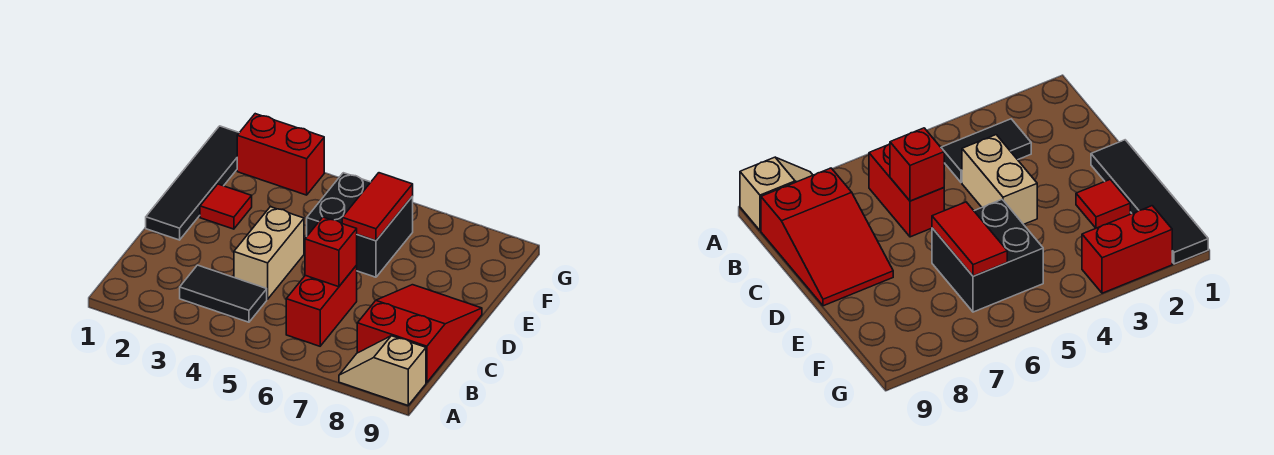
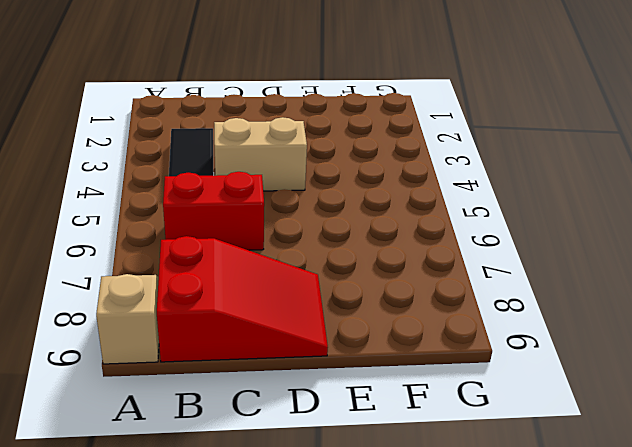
none -> black 1x4 tile [146,126,239,240]
none -> red 1x1 tile [200,184,252,229]

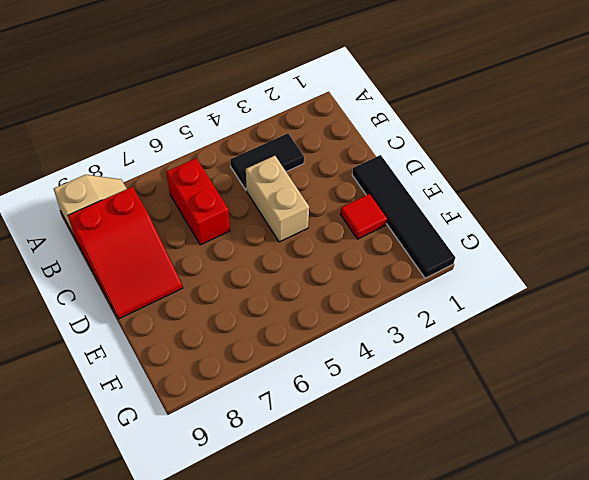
none -> black 2x2 brick [307,173,413,277]
none -> red 1x2 brick [237,114,324,195]

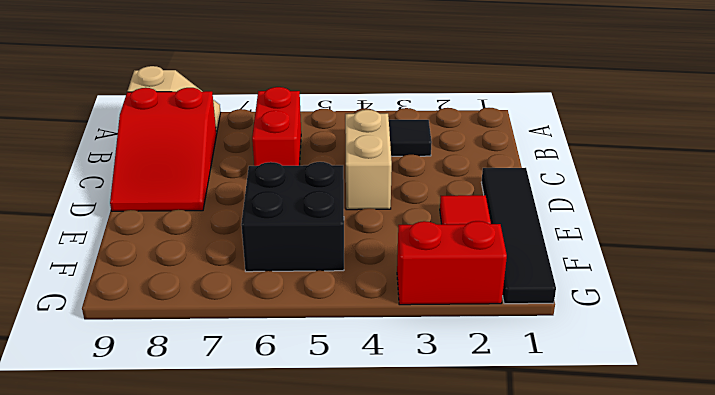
none -> red 1x1 brick [305,217,357,287]
none -> red 1x2 tile [342,173,413,241]

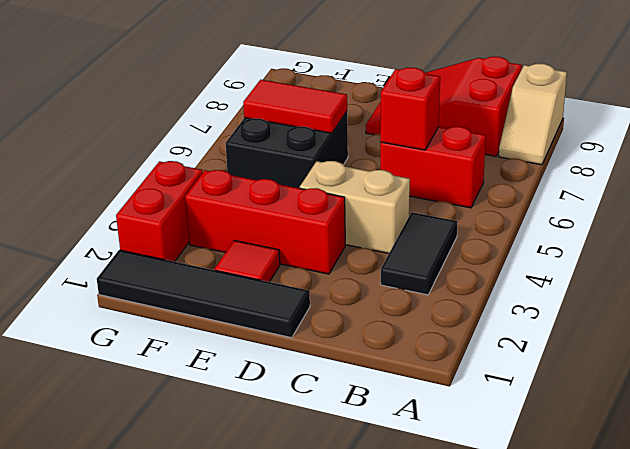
red 1x3 brick [185,170,345,274] -> none

